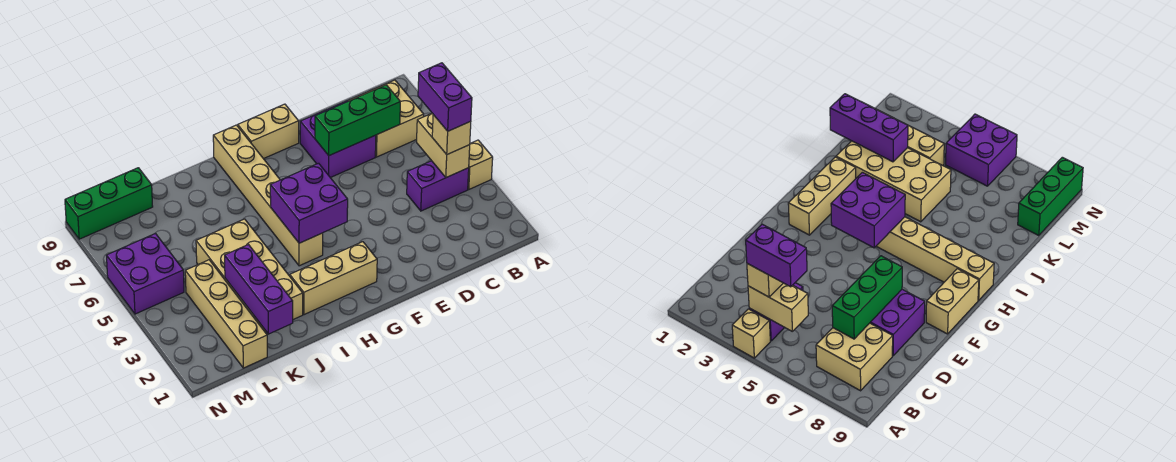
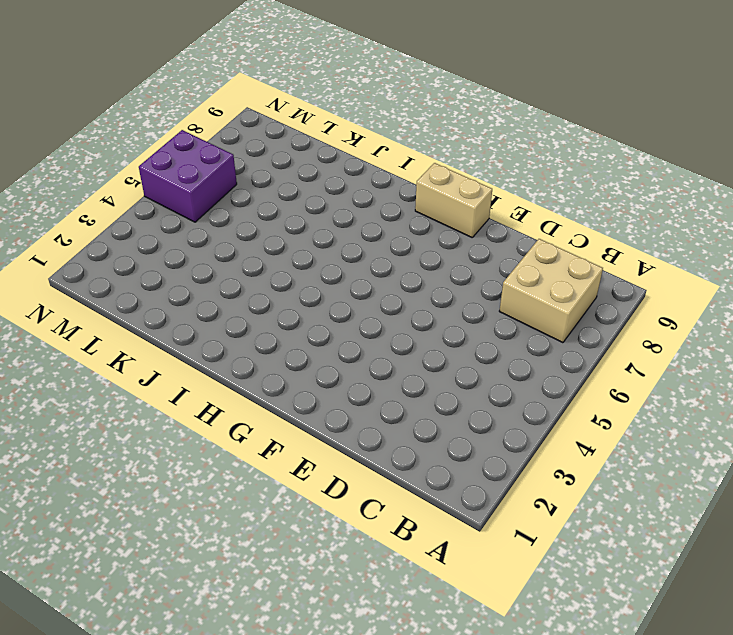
none -> tan 1x1 brick [468,140,493,189]
none -> purple 1x2 brick [407,161,469,211]
none -> purple 2x2 brick [300,101,376,178]

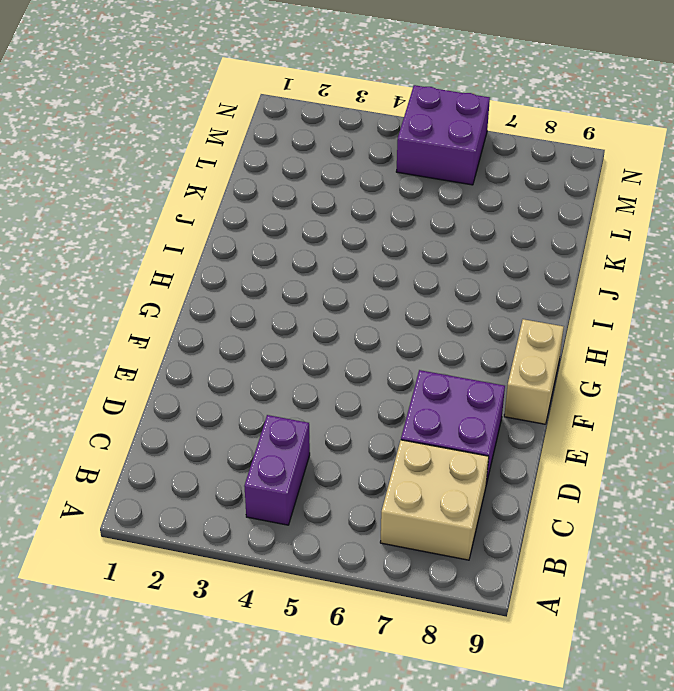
none -> tan 1x1 brick [468,140,493,189]
none -> tan 1x3 brick [290,242,377,315]
none -> tan 1x6 brick [213,125,323,266]

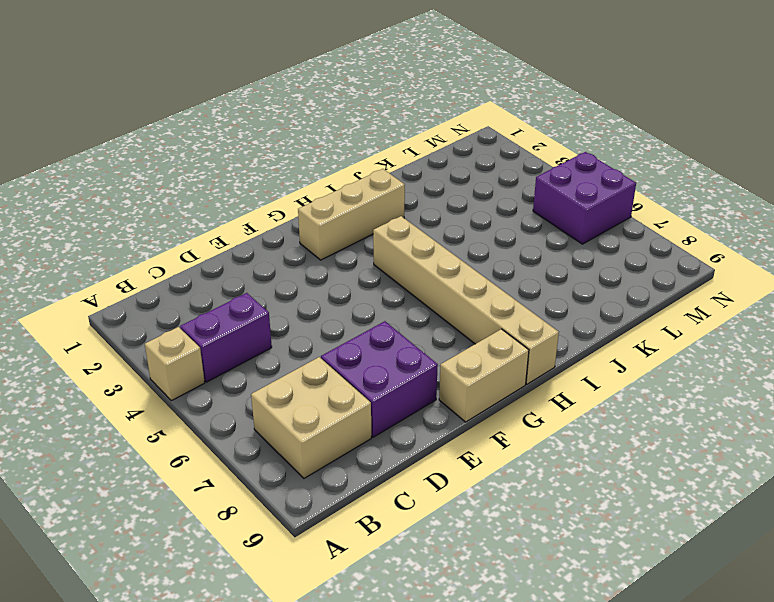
none -> tan 2x4 brick [196,219,303,332]
none -> tan 1x4 brick [185,260,267,368]
none -> green 1x3 brick [65,168,153,239]

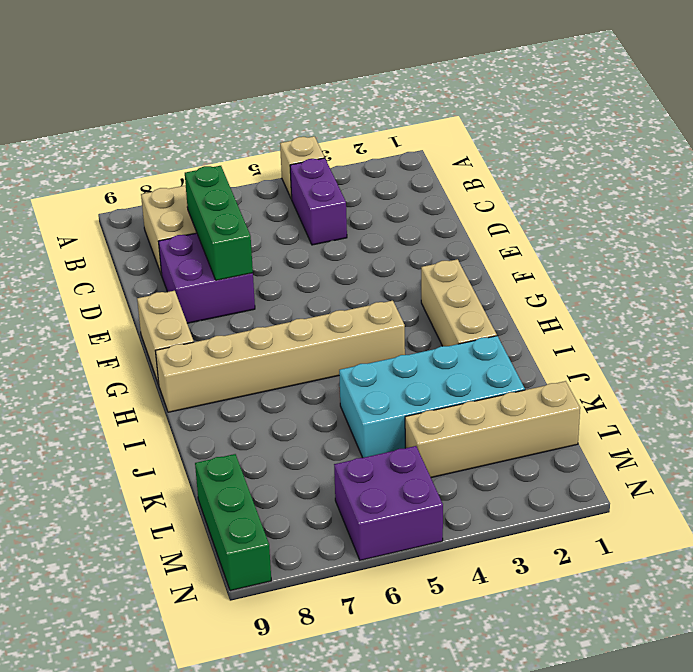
cyan 2x4 brick [339,336,525,458] -> tan 2x4 brick [196,219,303,332]
none -> tan 1x2 brick [417,114,470,178]
none -> purple 2x2 brick [270,163,348,243]
none -> purple 1x3 brick [225,245,293,334]

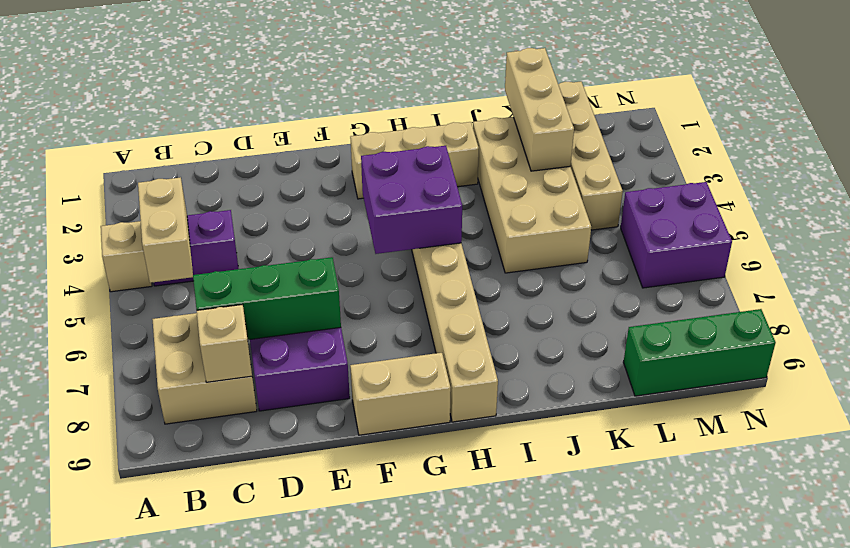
tan 1x1 brick [197,304,252,382] -> tan 1x1 brick moved to [432,115,471,154]
tan 1x3 brick [505,48,574,171] -> purple 1x3 brick [225,245,293,334]
none -> purple 1x2 brick [418,63,472,131]

